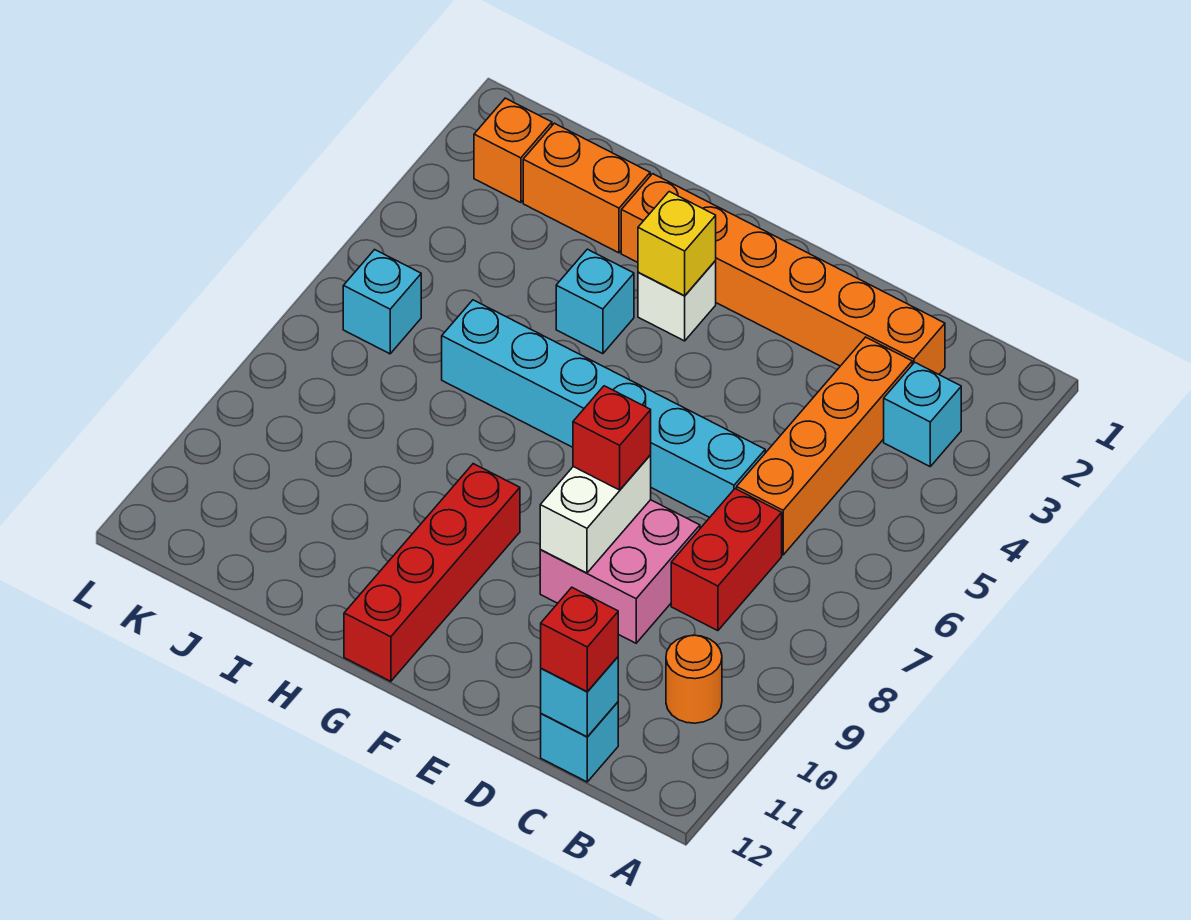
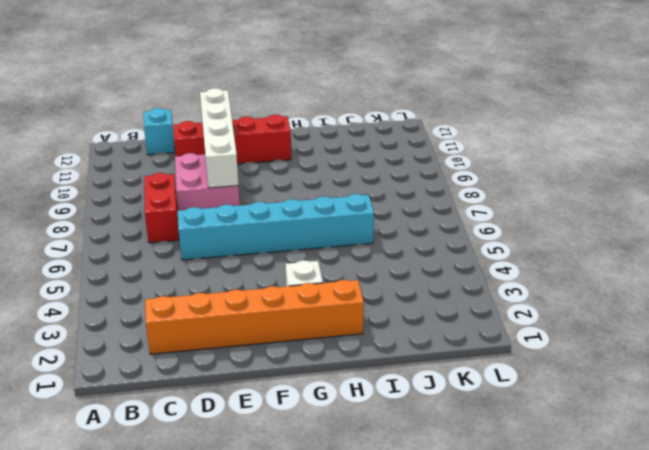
red 1x4 brick [173,115,291,164] -> red 1x4 brick turned to [344,464,520,681]
white 1x4 brick [200,88,239,188] -> white 1x2 brick [540,455,651,573]
none -> cyan 1x1 brick [884,362,961,466]
none -> orange 1x1 round brick [666,635,722,723]
none -> orange 1x4 brick [737,337,912,555]

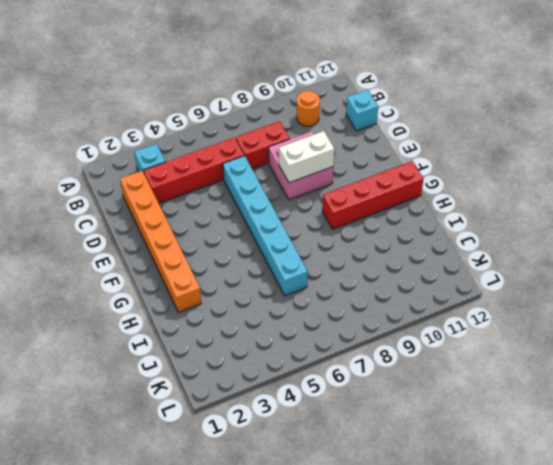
red 1x4 brick [144,137,244,203] -> orange 1x4 brick [737,337,912,555]
none -> white 1x1 brick [638,261,716,341]
none -> cyan 1x1 brick [556,249,634,354]
none -> orange 1x2 brick [523,123,650,253]

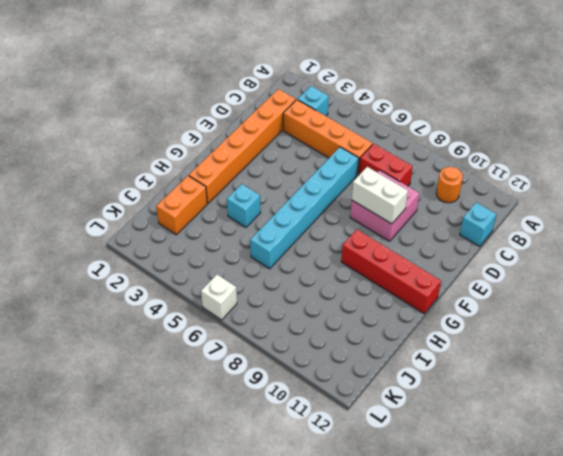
white 1x1 brick [201,275,237,320] -> white 1x1 brick moved to [638,261,716,341]
none -> orange 1x1 brick [474,98,552,203]
none -> cyan 1x1 brick [343,250,421,354]
none -> cyan 1x1 brick [541,657,618,737]

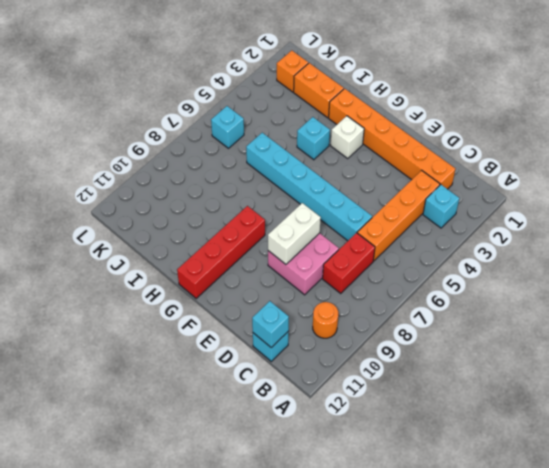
none -> yellow 1x1 brick [638,192,716,296]
none -> red 1x1 brick [541,587,618,692]
none -> red 1x1 brick [573,386,651,490]

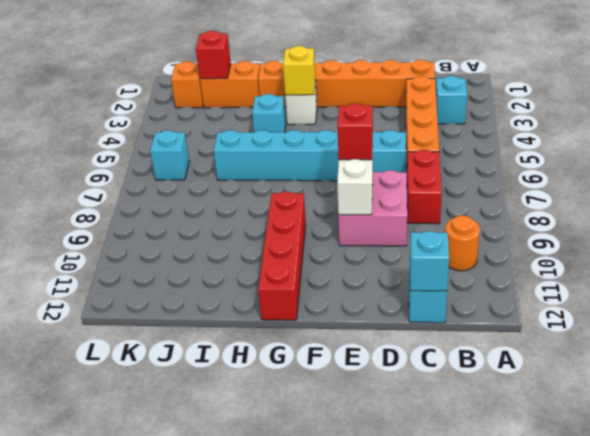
red 1x1 brick [196,31,231,79] -> red 1x1 brick moved to [541,587,618,692]

